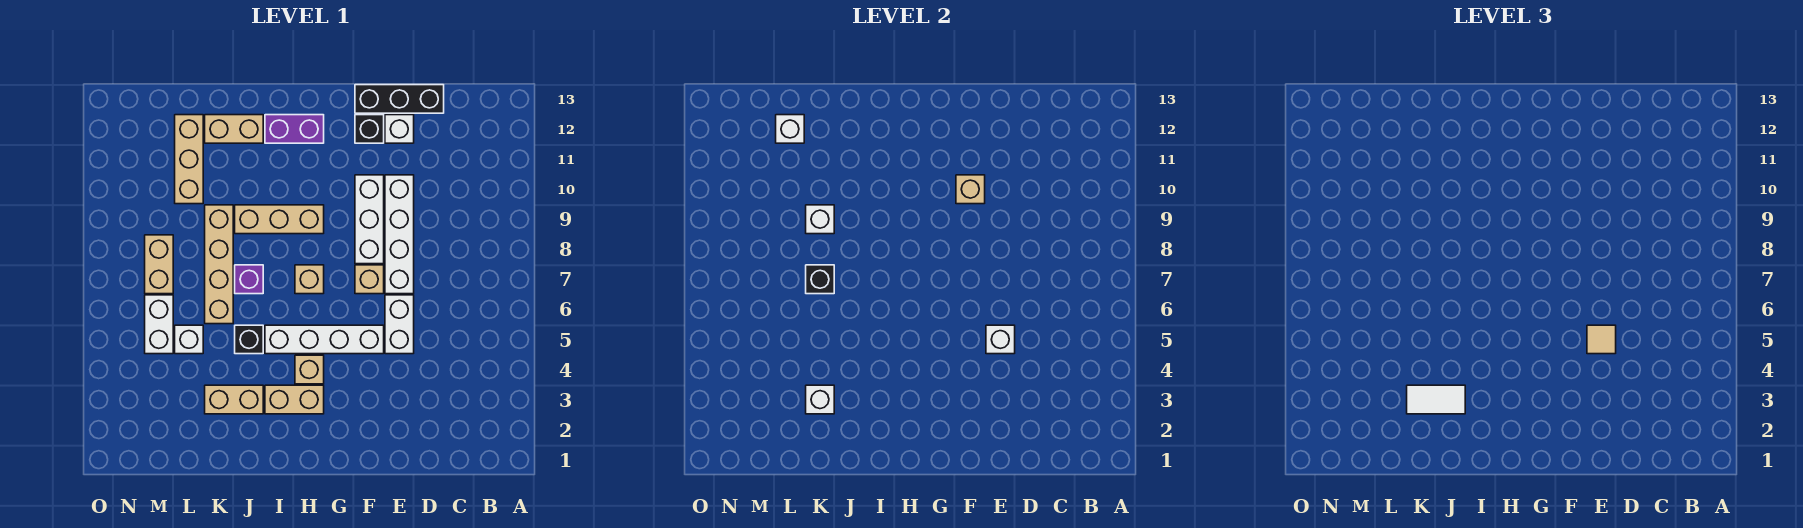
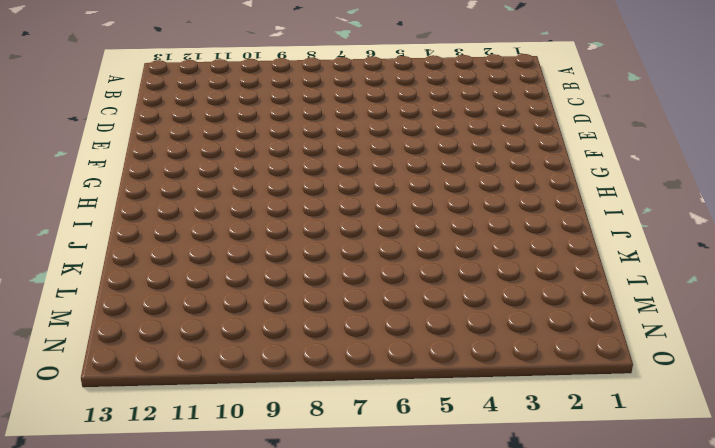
none -> black 1x3 brick [355,85,444,113]
none -> white 1x2 brick [385,295,414,354]
none -> white 1x4 brick [385,175,414,294]
none -> white 1x1 brick [385,115,414,143]

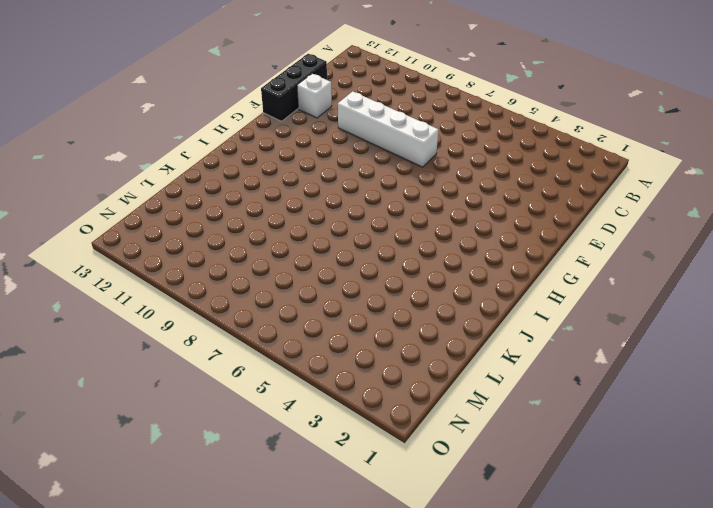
none -> white 1x2 brick [385,295,414,354]
none -> white 1x4 brick [265,325,384,354]
none -> tan 1x1 brick [355,265,384,294]
none -> white 1x3 brick [355,175,384,264]

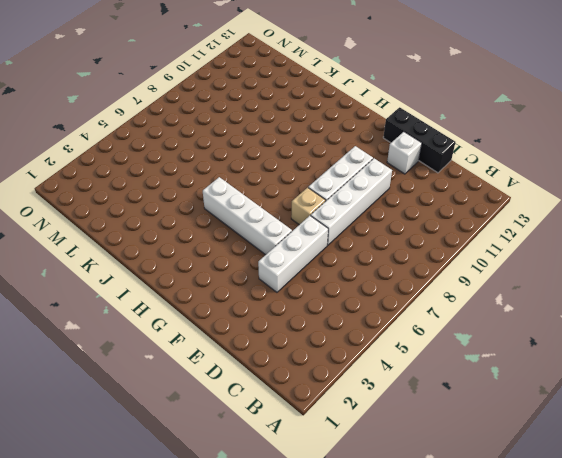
white 1x3 brick [258,216,328,292] -> white 1x2 brick [385,295,414,354]
none -> black 1x1 brick [355,115,384,143]
none -> tan 1x2 brick [265,385,324,414]
none -> tan 1x1 brick [295,355,324,384]
none -> tan 1x1 brick [295,265,324,294]

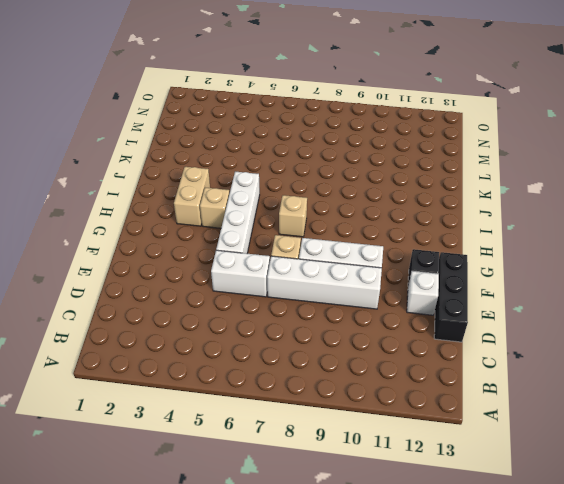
none -> tan 1x3 brick [235,205,324,234]
none -> purple 1x2 brick [265,115,324,143]
none -> tan 1x2 brick [205,385,263,414]
none -> black 1x1 brick [235,325,263,354]

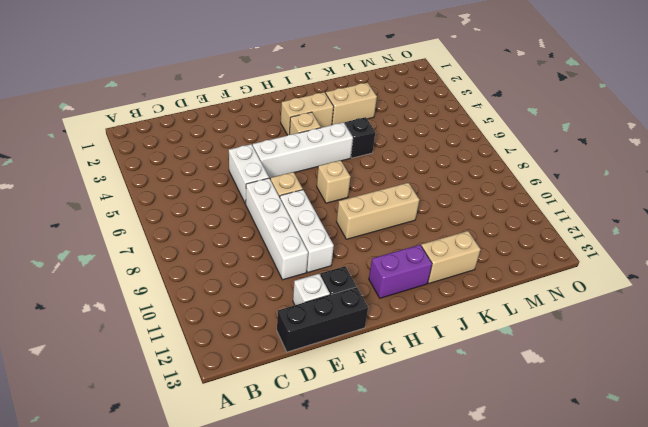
none -> purple 1x1 brick [235,265,263,294]
none -> tan 1x4 brick [205,205,233,324]
none -> white 1x1 brick [175,325,203,354]
none -> tan 1x3 brick [175,115,203,204]

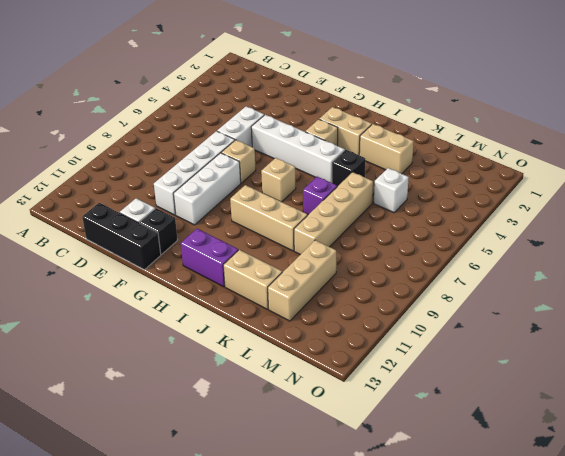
none -> white 1x2 brick [145,295,173,354]
none -> tan 1x2 brick [145,235,173,294]
none -> white 1x1 brick [986,325,1015,354]
none -> tan 1x1 brick [956,175,985,204]

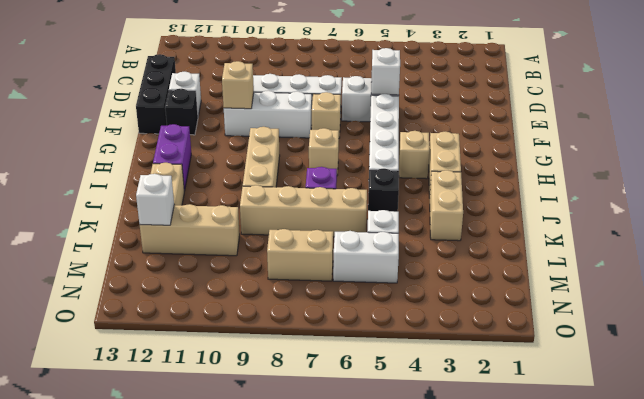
none -> white 1x1 brick [806,385,834,414]
none -> black 1x1 brick [806,265,834,294]
none -> white 1x1 brick [806,205,834,234]
none -> tan 1x1 tile [1587,325,1616,354]

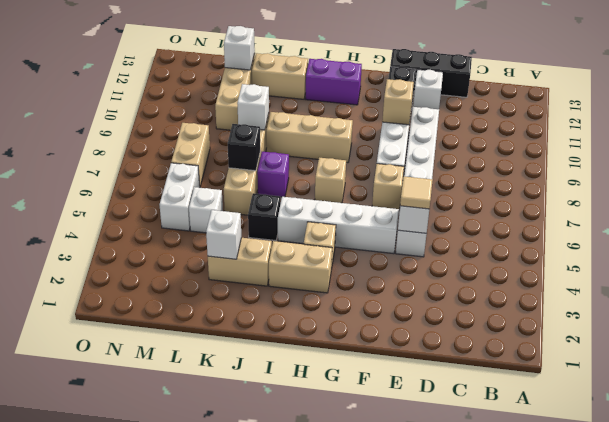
none -> white 1x2 tile [1407,385,1465,414]

